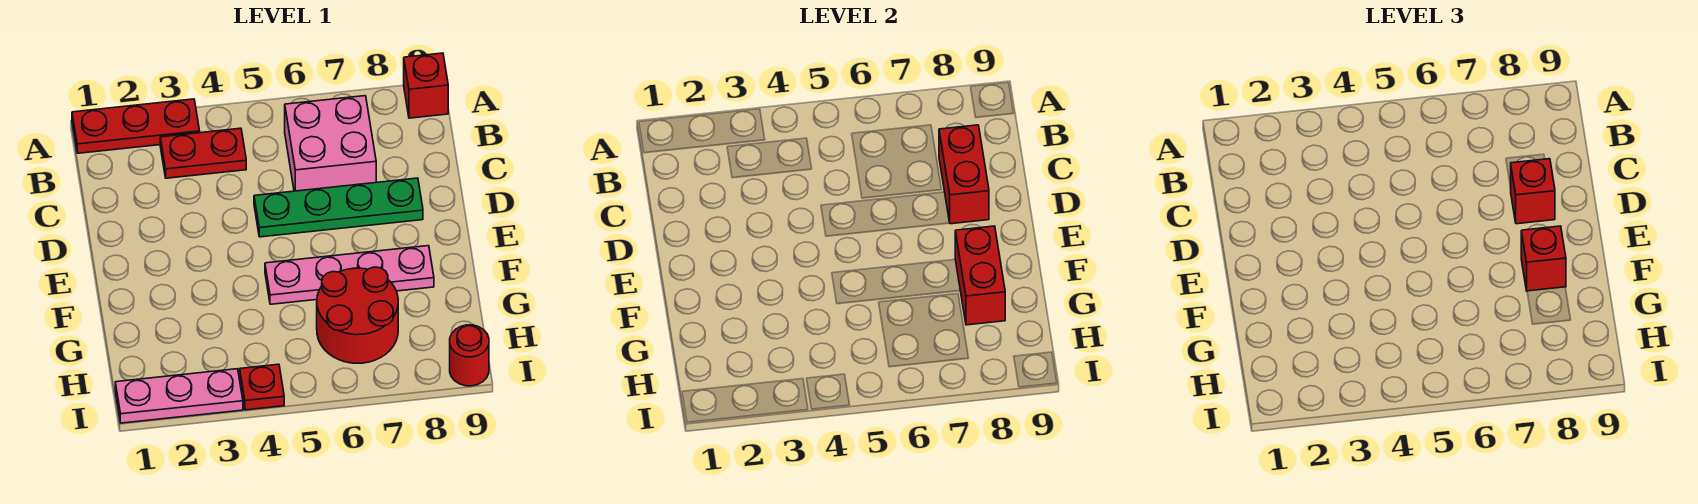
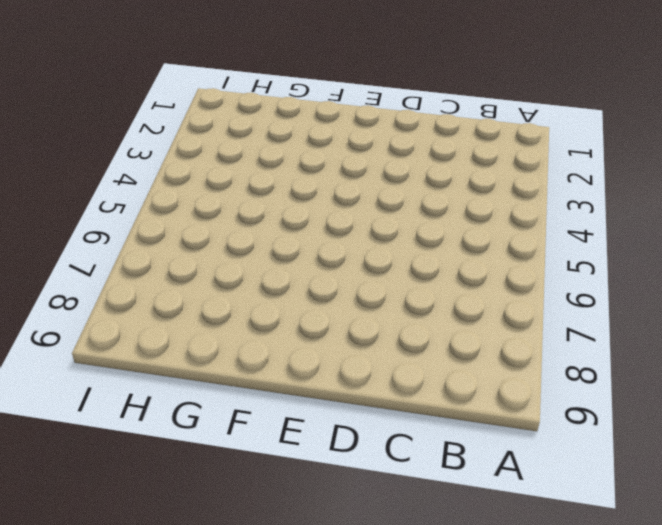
none -> red 1x3 plate [72,99,200,153]
none -> red 1x1 brick [404,53,448,118]
none -> red 1x2 plate [160,128,246,178]

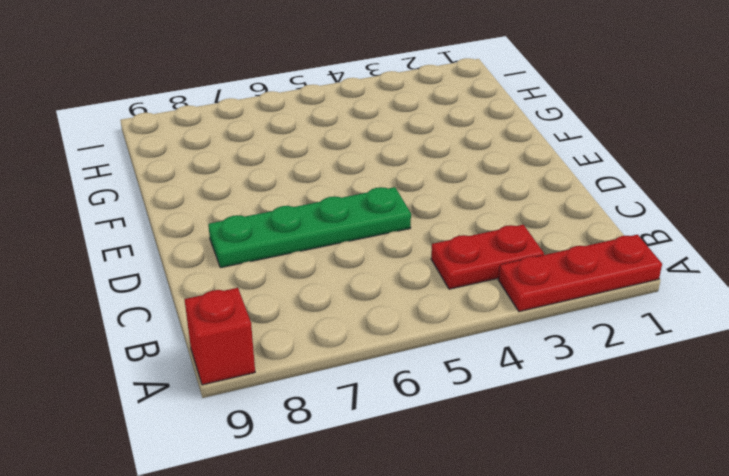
none -> pink 2x2 brick [285,96,376,191]
none -> pink 1x4 plate [265,246,434,304]
none -> red 2x2 round brick [317,267,398,363]

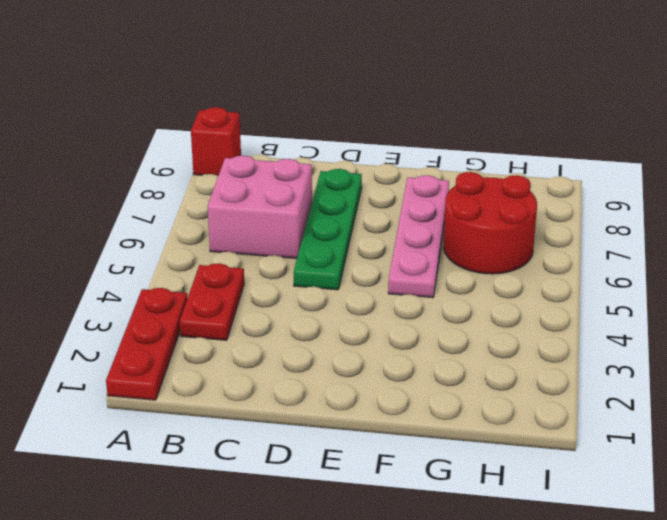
none -> pink 1x3 plate [115,369,243,423]
none -> red 1x1 plate [240,364,284,410]
none -> red 1x1 round brick [450,325,489,386]

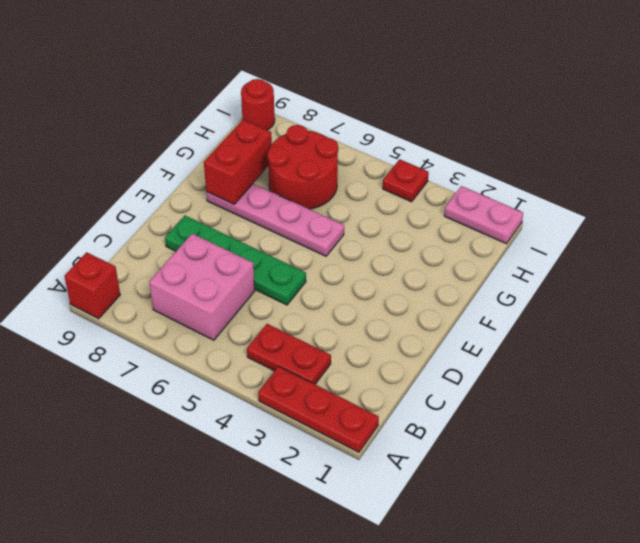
pink 1x2 plate [444,186,523,244] -> pink 1x3 plate [115,369,243,423]
none -> red 1x2 brick [939,125,989,224]
none -> red 1x1 brick [1511,159,1555,224]
none -> red 1x1 brick [1521,226,1566,291]

